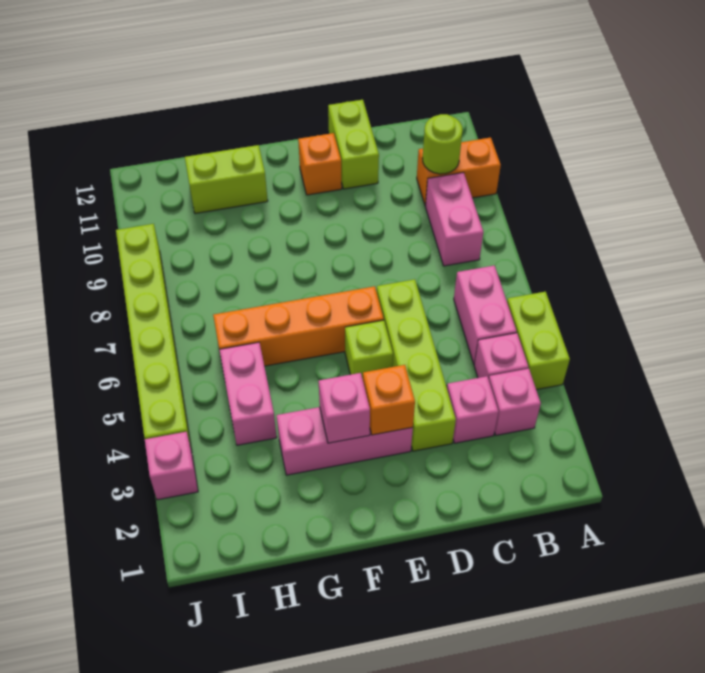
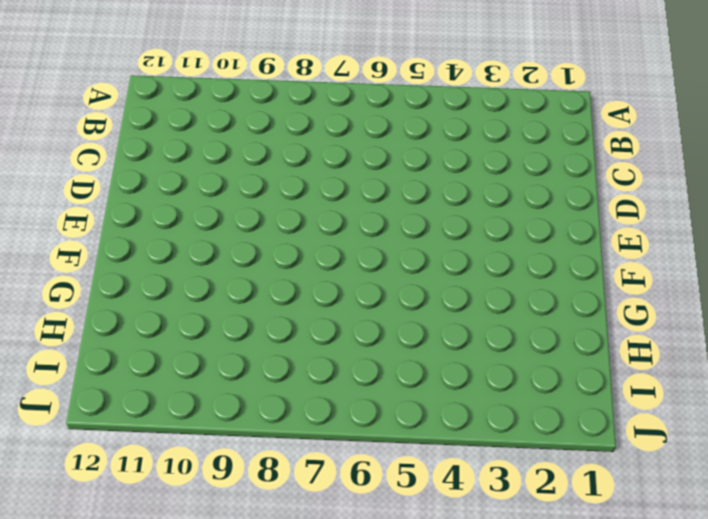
none -> lime 1x2 brick [507,292,570,390]
none -> orange 1x2 brick [417,138,501,206]
none -> pink 1x1 brick [489,369,541,435]

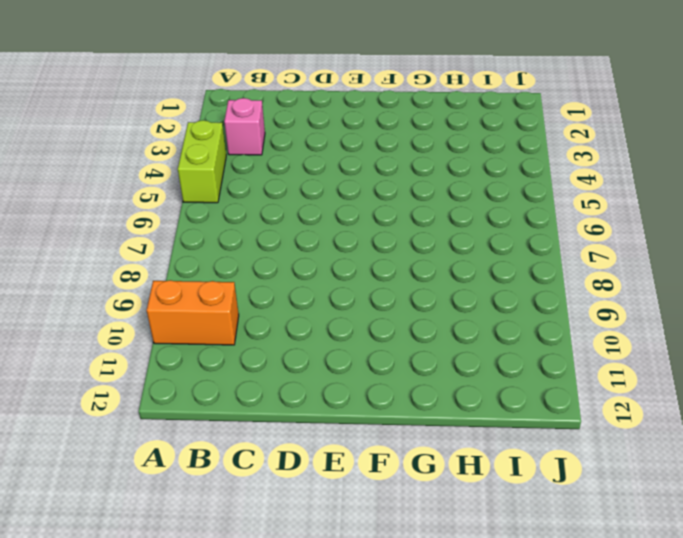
none -> pink 1x1 brick [474,333,528,379]
none -> pink 1x2 brick [454,266,517,364]
none -> pink 1x2 brick [426,173,483,266]

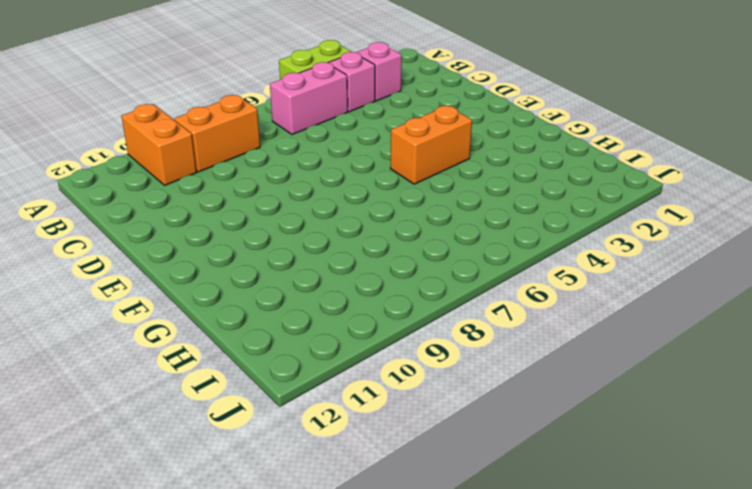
orange 1x2 brick [174,95,260,172] -> pink 1x2 brick [426,173,483,266]
orange 1x2 brick [390,106,472,184] -> none
none -> pink 1x1 brick [447,376,498,443]
none -> lime 1x4 brick [377,279,456,451]
none -> lime 1x2 brick [328,100,379,189]

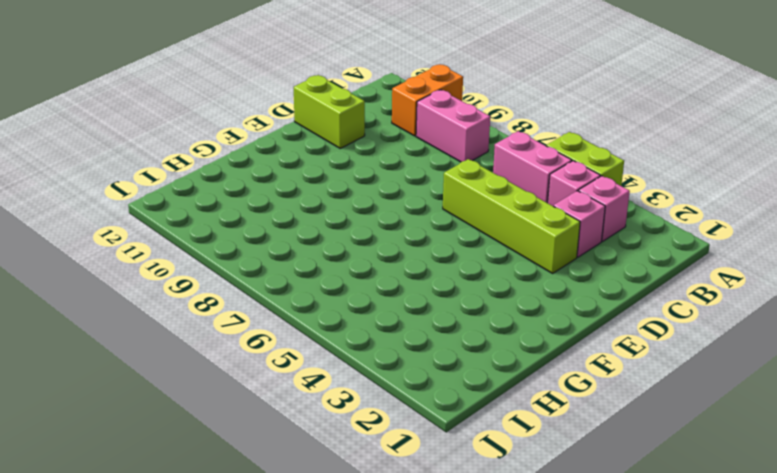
none -> pink 1x3 brick [276,407,413,475]
none -> lime 1x1 brick [345,320,393,379]
none -> orange 1x4 brick [213,286,384,366]

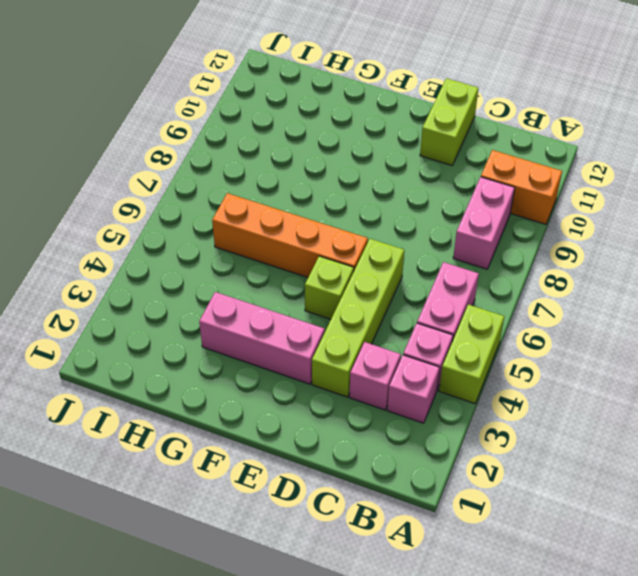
none -> orange 1x1 brick [298,133,342,195]
none -> lime 1x2 brick [185,145,268,213]
none -> pink 1x2 brick [219,342,277,445]

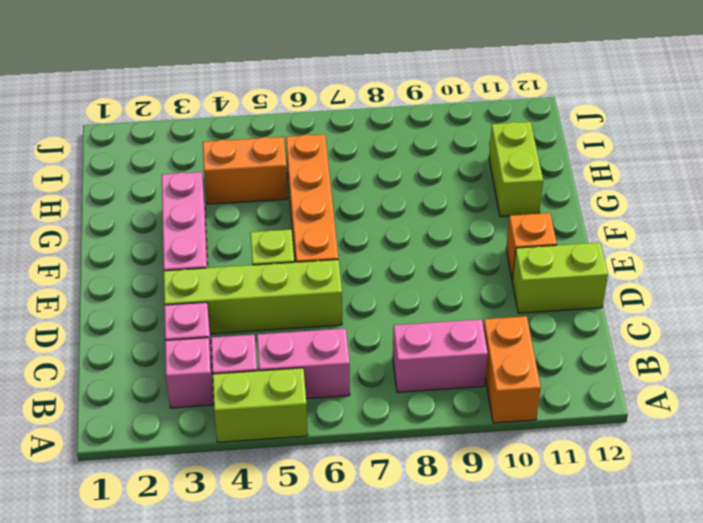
orange 1x2 brick [203,137,288,204] -> pink 1x2 brick [219,342,277,445]
none -> pink 1x1 brick [145,432,198,500]
none -> lime 1x6 brick [116,224,192,451]
none -> lime 1x1 round brick [422,114,463,174]

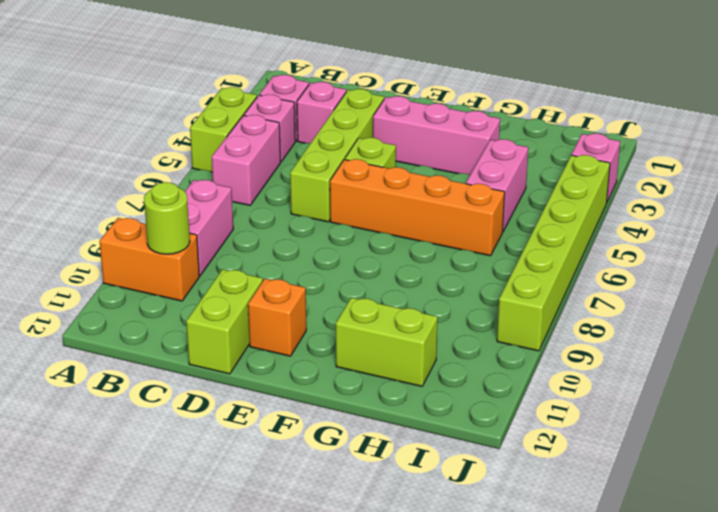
none -> orange 1x1 brick [363,365,415,435]
none -> pink 1x1 brick [319,373,370,443]

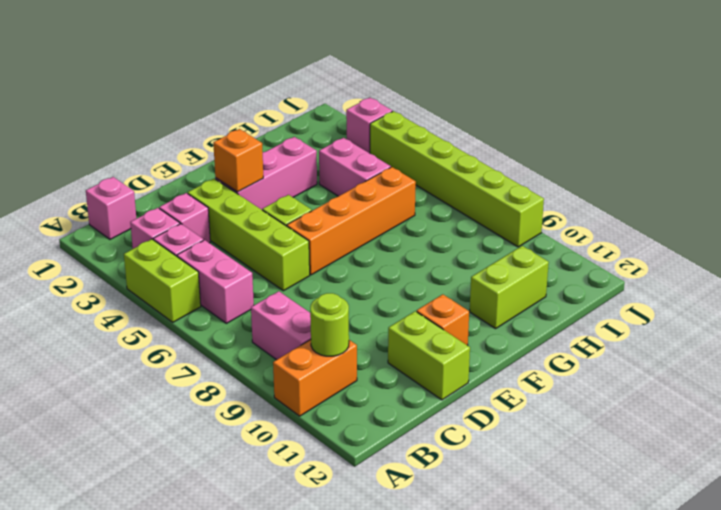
pink 1x1 brick [86,177,136,239] -> pink 1x1 brick moved to [319,373,370,443]

